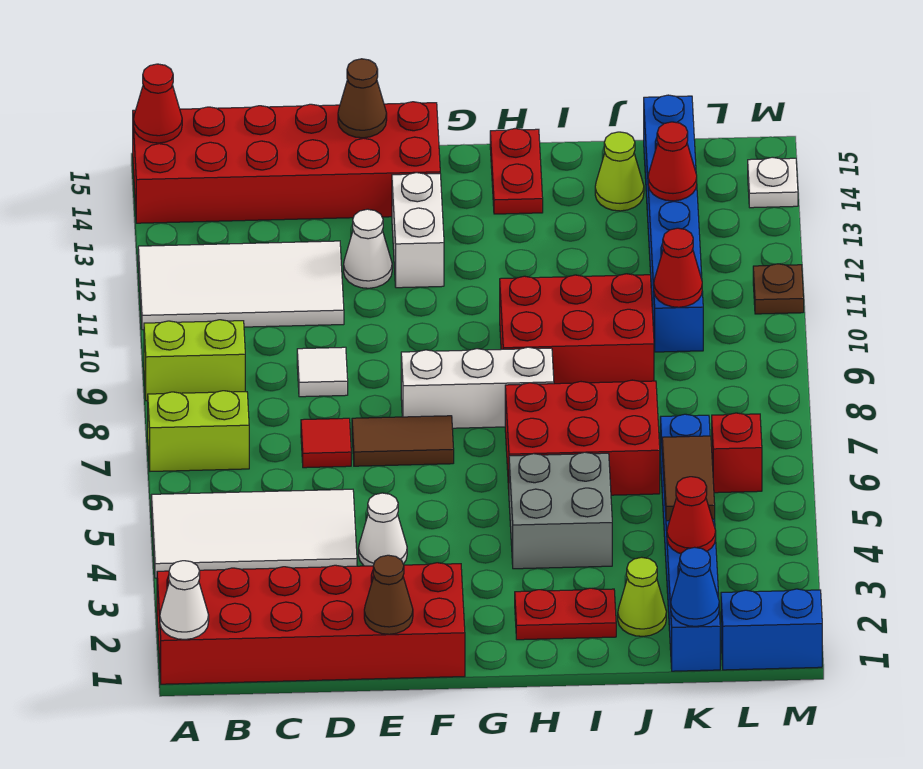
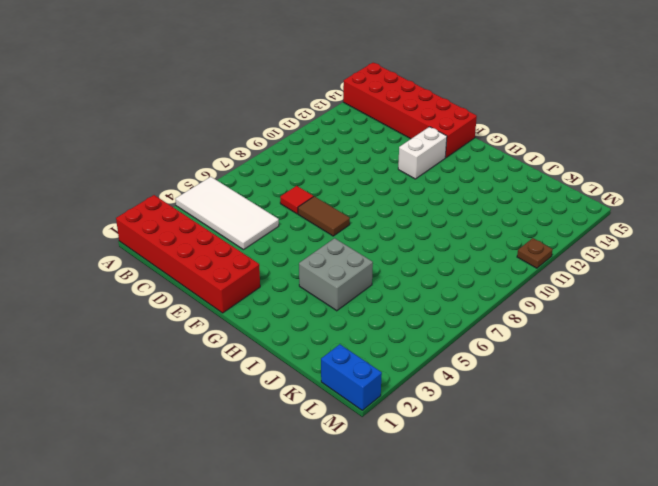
none -> lime 1x2 brick [148,391,249,471]
none -> lime 1x2 brick [144,320,245,401]
none -> white 2x4 tile [138,241,344,330]
none -> white 1x1 tile [297,347,348,397]

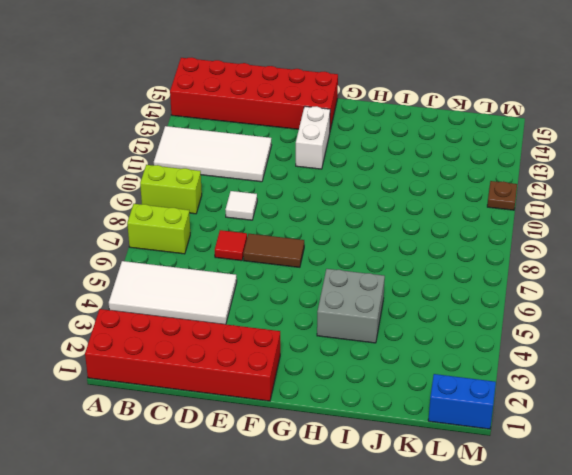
none -> white 1x1 cone [359,493,407,566]
none -> white 1x1 cone [344,209,392,288]
none -> white 1x3 brick [401,347,554,428]
none -> red 1x2 plate [515,588,616,640]

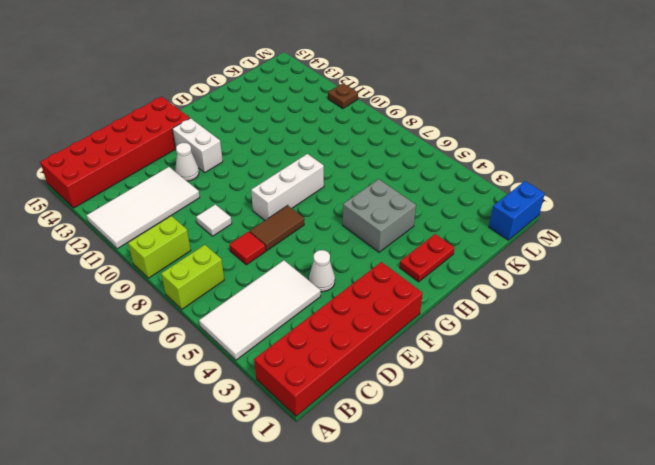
none -> red 2x3 brick [505,380,660,495]
none -> red 2x3 brick [500,274,654,384]
none -> red 1x2 plate [490,129,543,214]
none -> lime 1x1 cone [618,557,666,636]

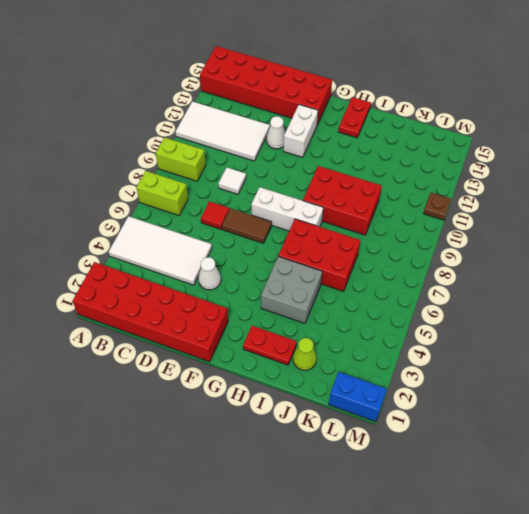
none -> lime 1x1 cone [595,132,644,211]
none -> blue 1x6 brick [660,414,720,671]
none -> blue 1x6 brick [644,95,703,352]
none -> red 1x1 brick [712,413,762,493]

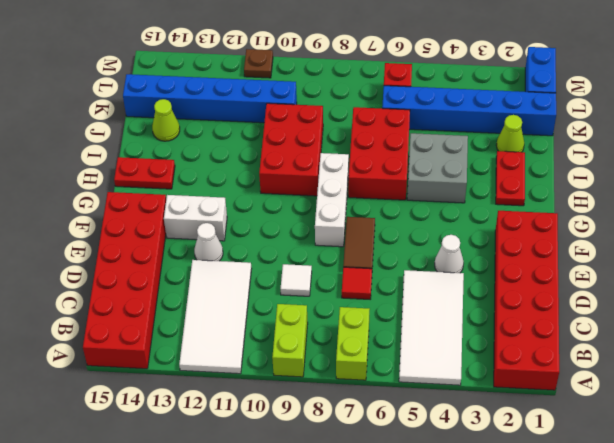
none -> white 1x1 plate [748,157,798,208]
none -> white 1x1 cone [160,561,209,639]
none -> red 1x1 cone [134,64,182,143]
none -> brown 1x1 cone [364,555,413,634]

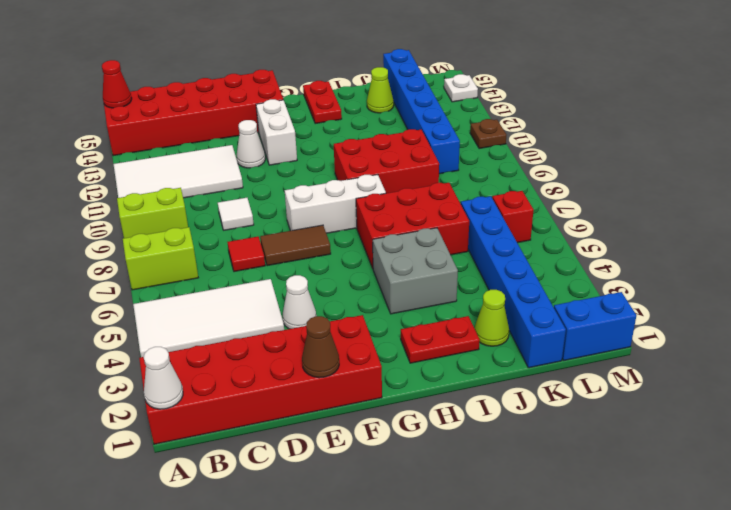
none -> brown 1x1 cone [338,59,387,138]
none -> blue 1x1 cone [671,547,719,626]
none -> red 1x1 cone [667,477,716,554]
none -> brown 1x2 tile [662,436,715,521]

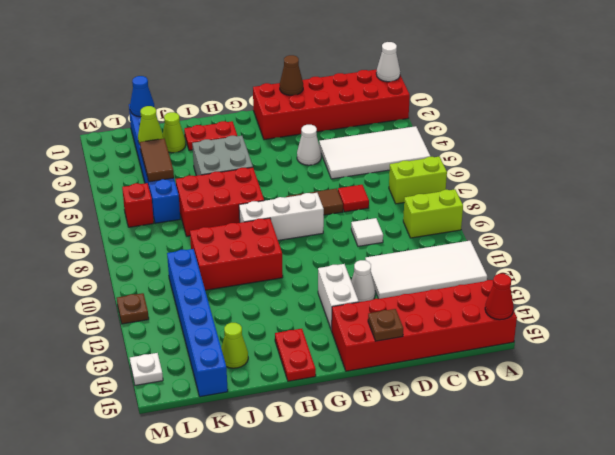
brown 1x1 plate [368,309,403,341] -> brown 1x1 cone [338,59,387,138]
lime 1x1 cone [138,106,163,144] -> red 1x1 cone [667,477,716,554]
none -> blue 1x2 brick [721,589,822,670]
none -> red 1x1 cone [654,228,702,307]
none -> red 1x1 cone [648,122,697,201]

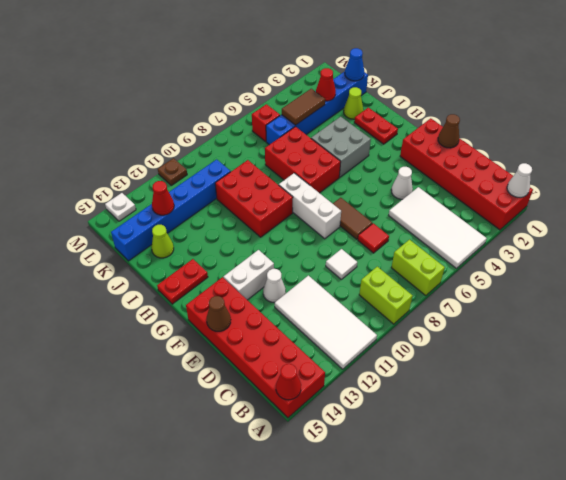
none -> blue 1x2 brick [721,589,822,670]
none -> red 1x1 cone [654,228,702,307]

